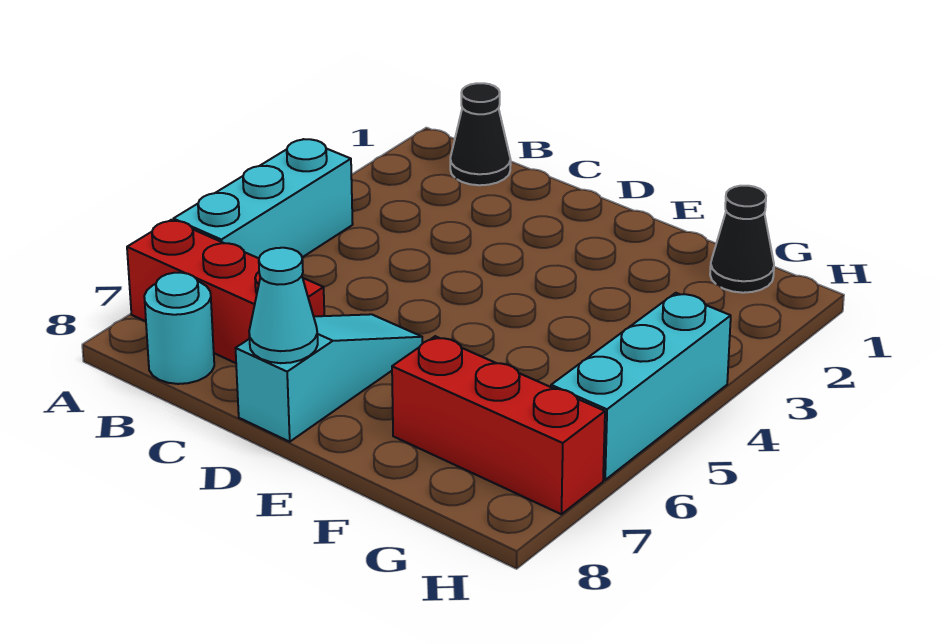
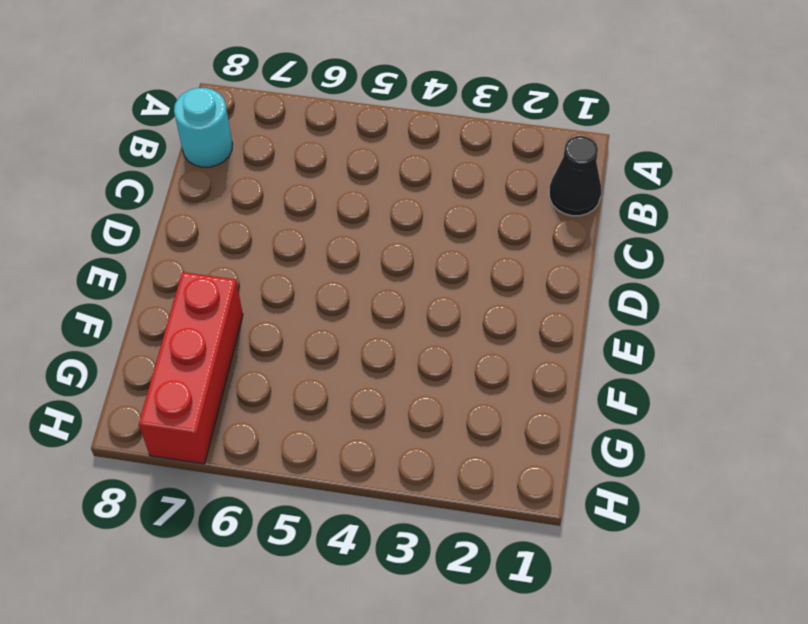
none -> cyan 1x3 brick [173,139,353,258]
none -> red 1x3 brick [127,220,324,363]

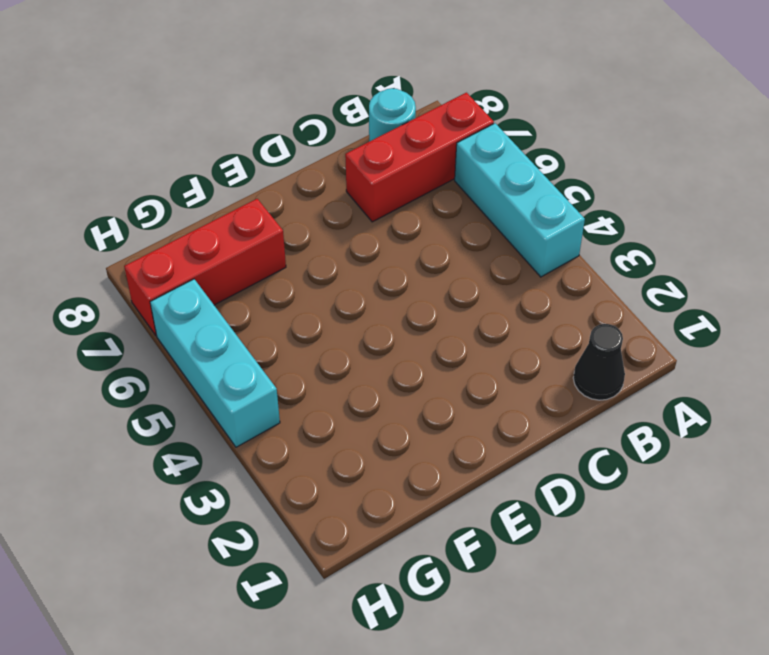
none -> cyan 1x3 slope [236,314,422,442]
none -> black 1x1 cone [710,186,774,293]

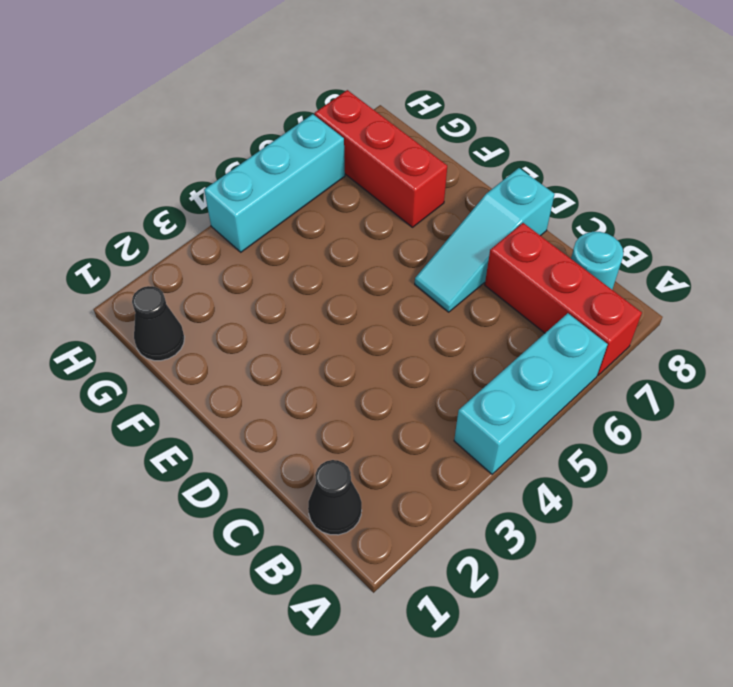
none -> cyan 1x1 cone [249,248,318,363]

